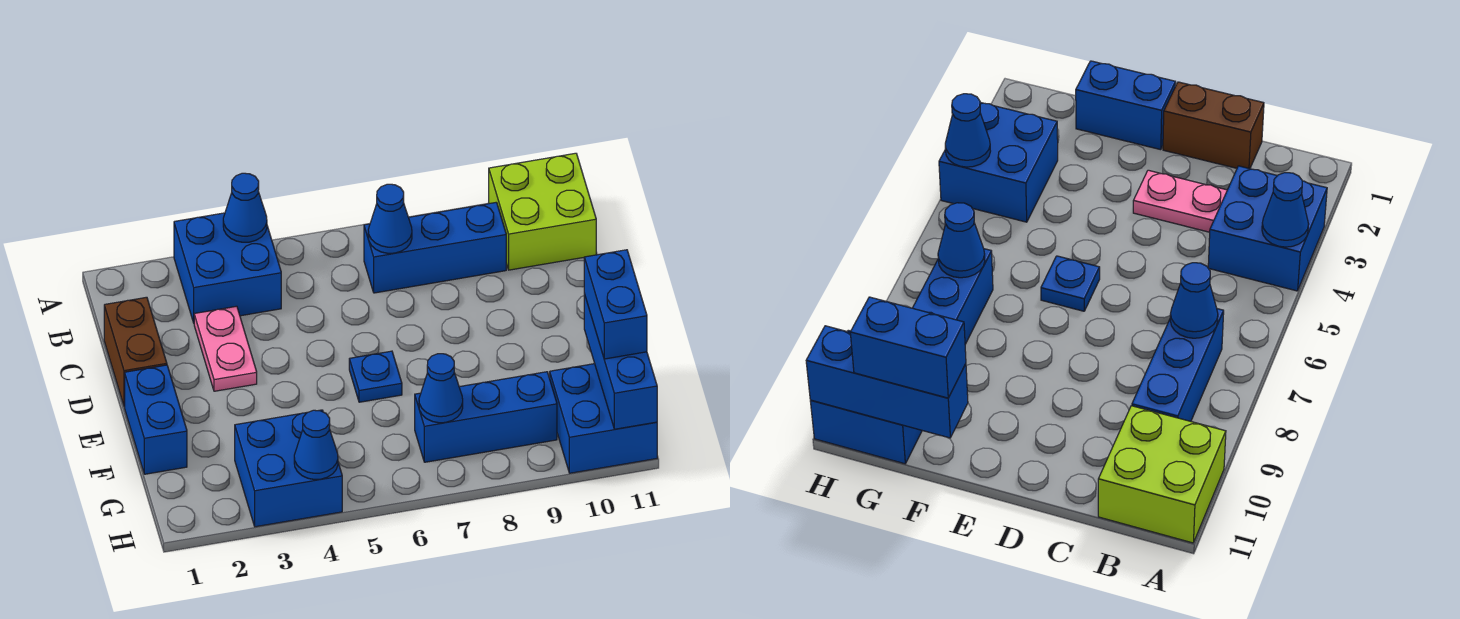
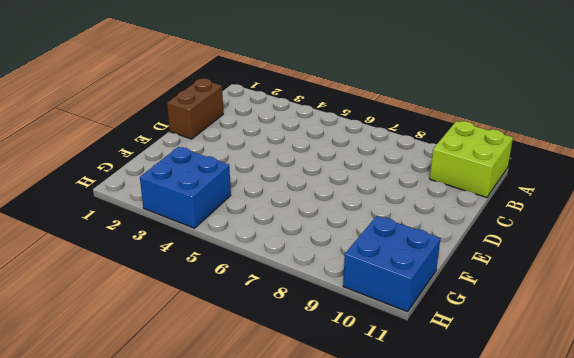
none -> blue 2x2 brick [174,213,281,323]
none -> blue 1x3 brick [364,202,506,293]
none -> pink 1x2 plate [194,306,257,391]

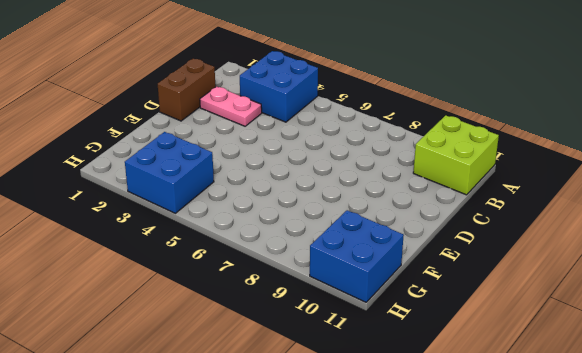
pink 1x2 plate [200,87,262,126] -> pink 1x2 plate turned to [194,306,257,391]
none -> blue 1x3 brick [364,202,506,293]
none -> blue 1x2 brick [125,365,187,474]
none -> blue 1x1 plate [349,351,402,402]

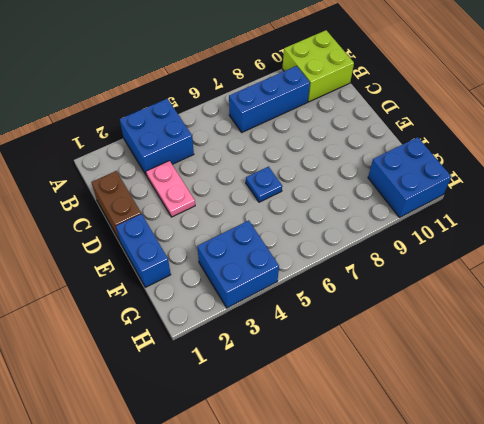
none -> blue 1x3 brick [415,372,557,462]
none -> blue 1x1 cone [223,173,267,242]
none -> blue 1x1 cone [368,184,412,253]

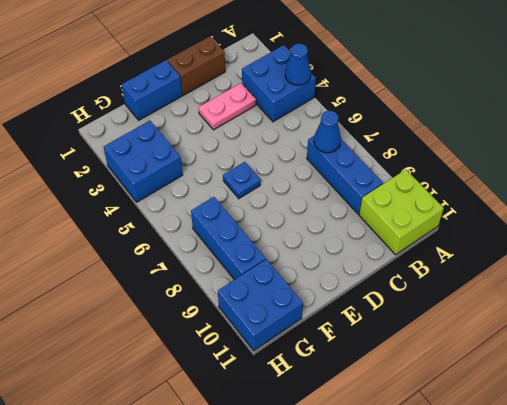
none -> blue 1x3 brick [584,294,657,429]
none -> blue 1x1 cone [419,354,463,423]
none -> blue 1x1 cone [294,410,338,480]

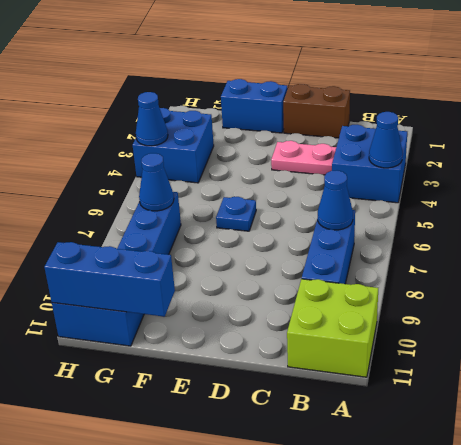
none -> blue 1x2 brick [584,250,647,359]

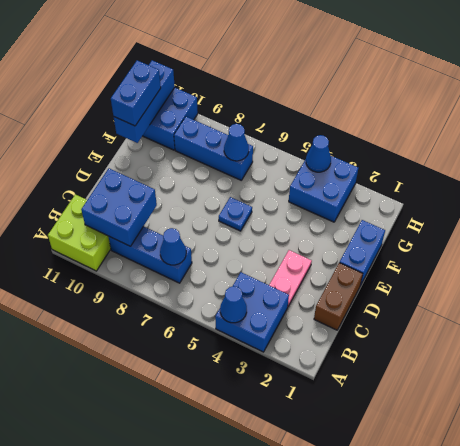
blue 2x2 brick [81,168,157,246] -> none

